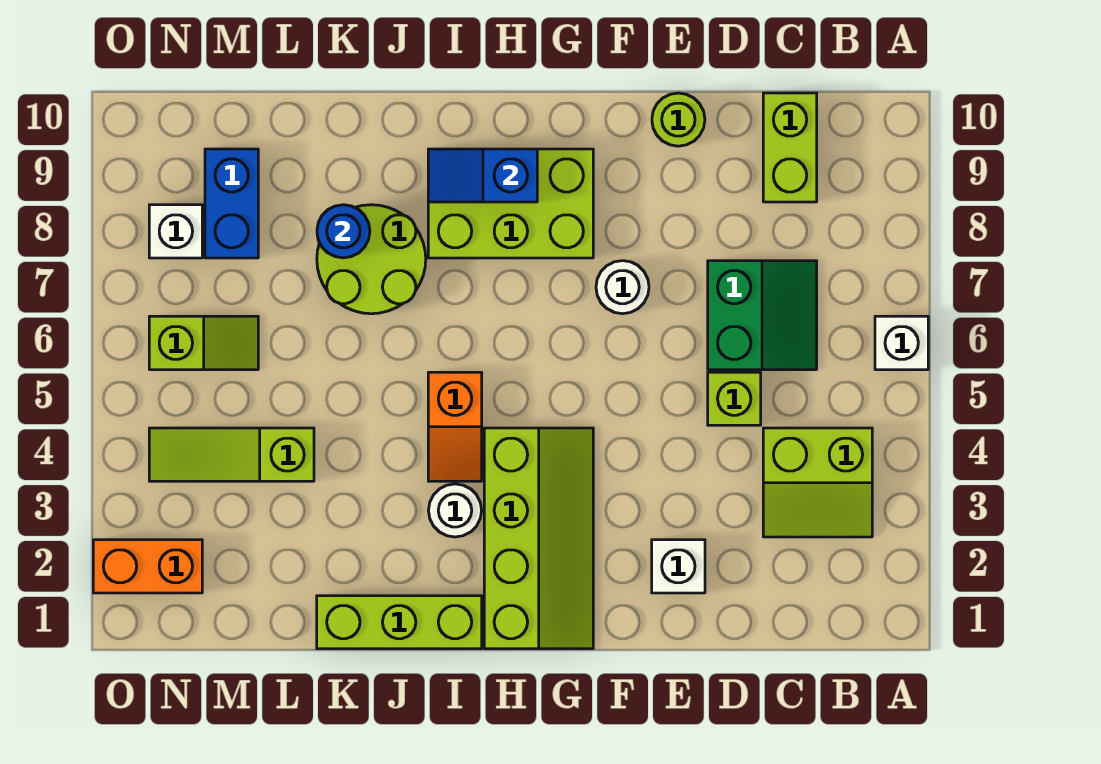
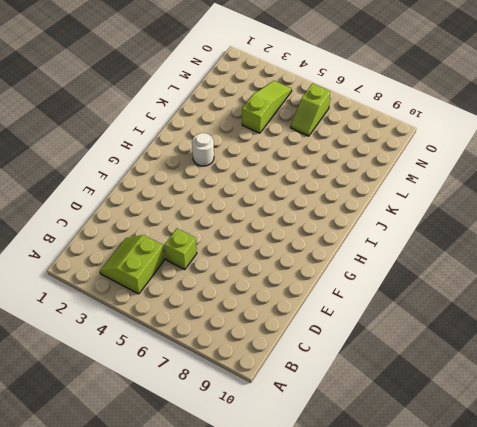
none -> white 1x1 brick [875,316,928,370]
none -> green 2x2 slope [708,261,817,370]
none -> lime 1x2 brick [763,93,817,202]

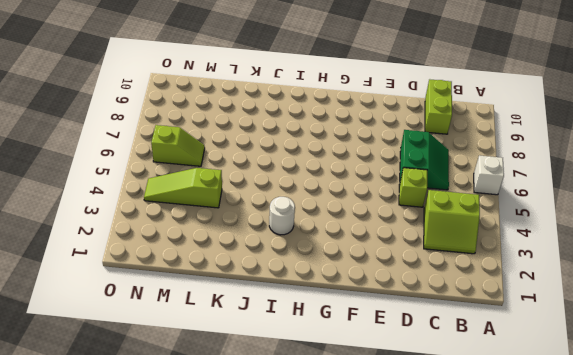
none -> white 1x1 brick [652,540,705,593]
none -> lime 1x1 round brick [652,93,705,146]
none -> white 1x1 round brick [596,261,649,314]

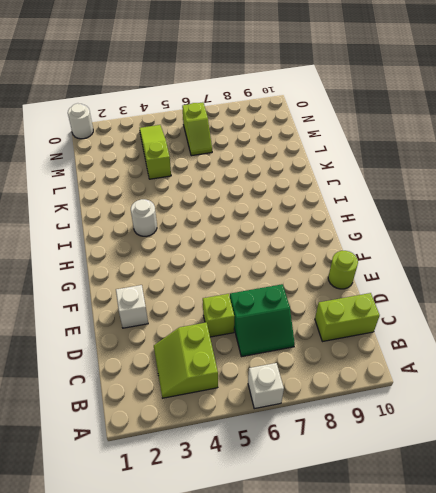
white 1x1 round brick [68,103,93,139] -> white 1x1 round brick moved to [596,261,649,314]
none -> lime 2x4 slope [484,428,593,649]
none -> lime 2x3 brick [428,149,593,258]
none -> lime 1x3 brick [317,596,482,649]

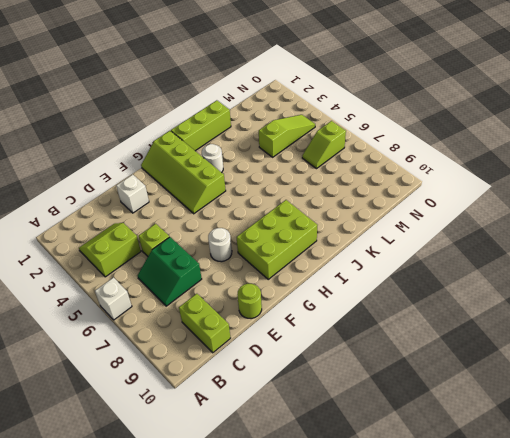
none -> orange 1x2 slope [428,372,482,481]
none -> lime 2x2 round brick [317,205,426,314]
none -> blue 1x2 brick [205,149,258,258]

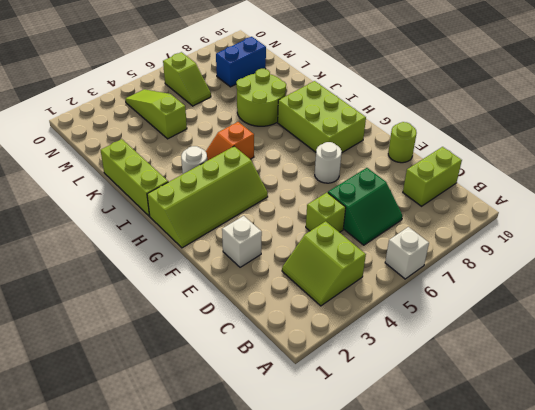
none -> orange 1x2 brick [93,540,202,593]
none -> white 1x1 brick [149,205,202,258]
none -> blue 1x2 slope [428,149,537,202]

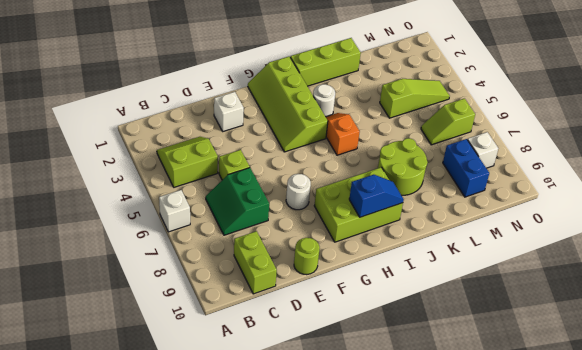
none -> orange 1x2 brick [93,540,202,593]
none -> blue 1x1 round brick [317,205,370,258]

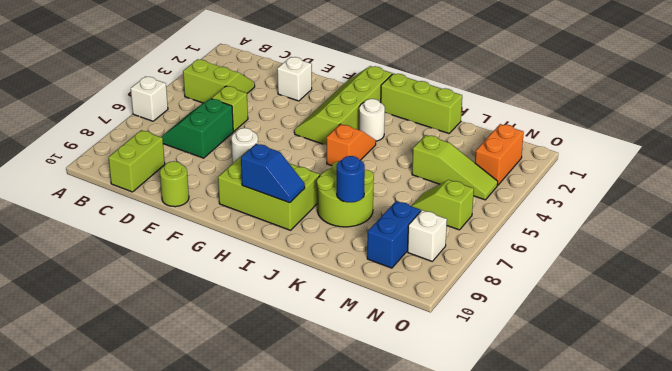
orange 1x2 brick [475,124,524,185] -> orange 1x2 brick turned to [93,540,202,593]

